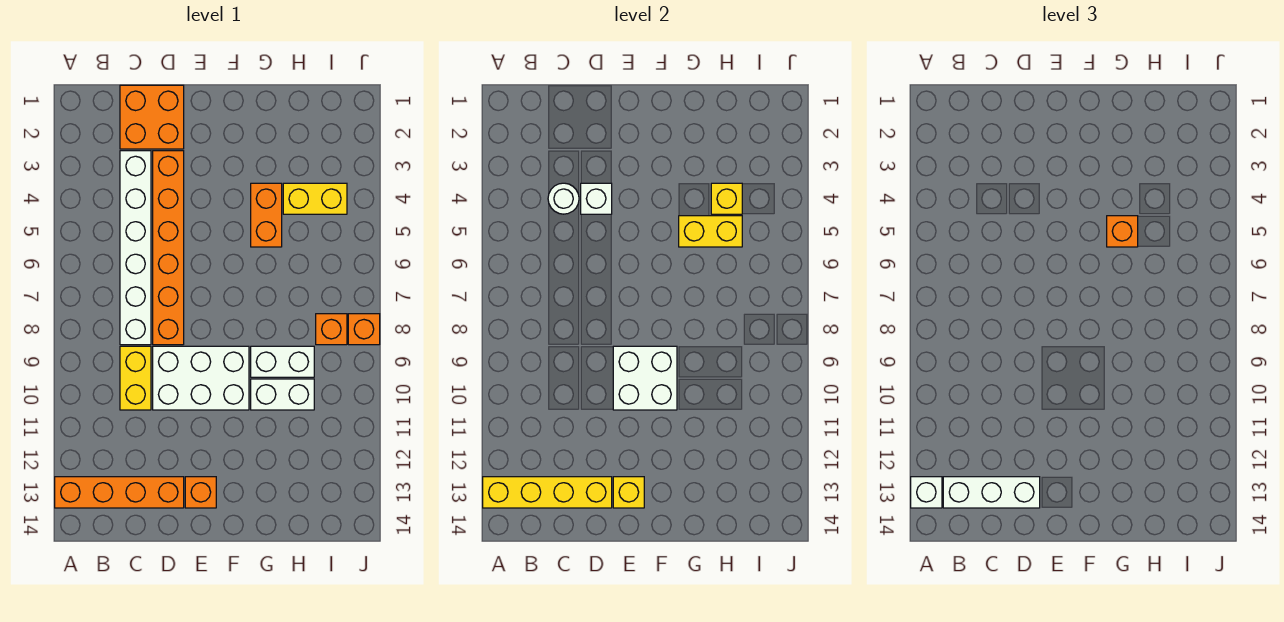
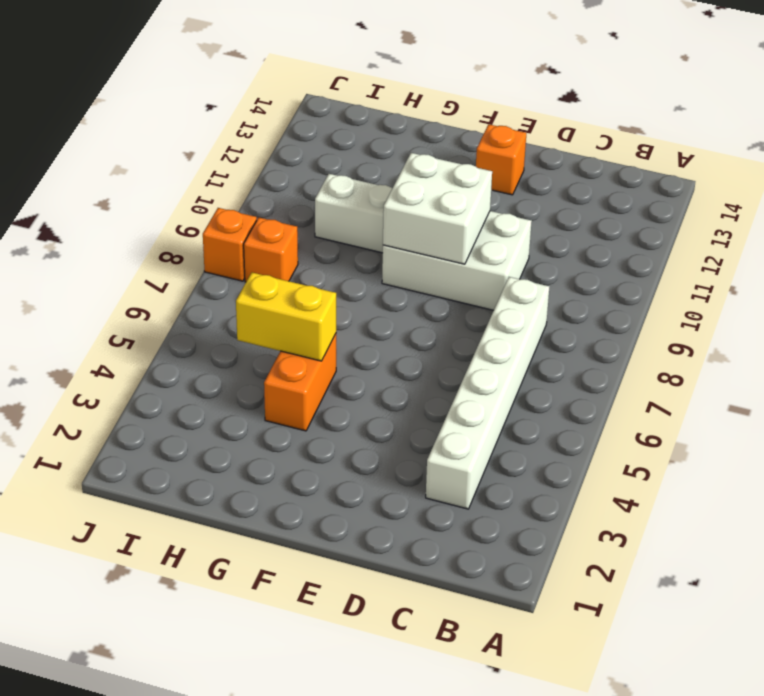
none -> orange 1x4 brick [55,477,184,508]
none -> orange 2x2 brick [120,85,184,149]
none -> yellow 1x2 brick [120,346,151,410]

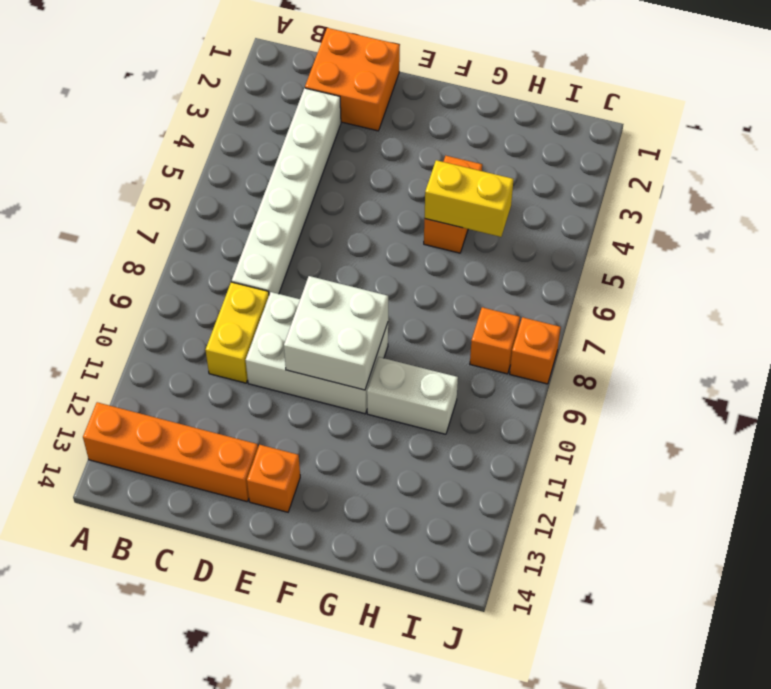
none -> orange 1x6 brick [153,151,184,345]
none -> white 1x2 brick [251,346,314,377]
none -> yellow 1x2 brick [283,183,347,214]

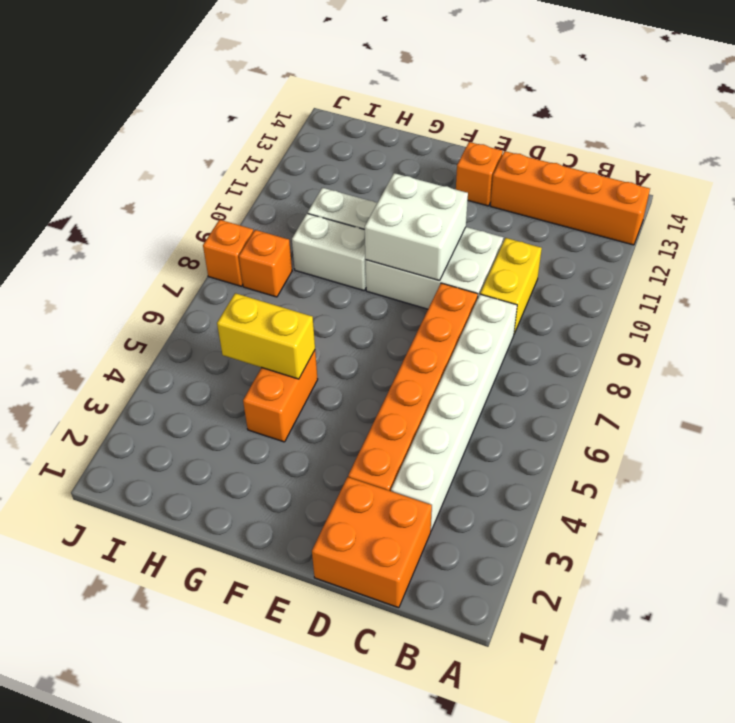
none -> yellow 1x2 brick [283,183,347,214]
none -> yellow 1x4 brick [483,477,612,508]
none -> white 1x1 round brick [548,183,579,214]

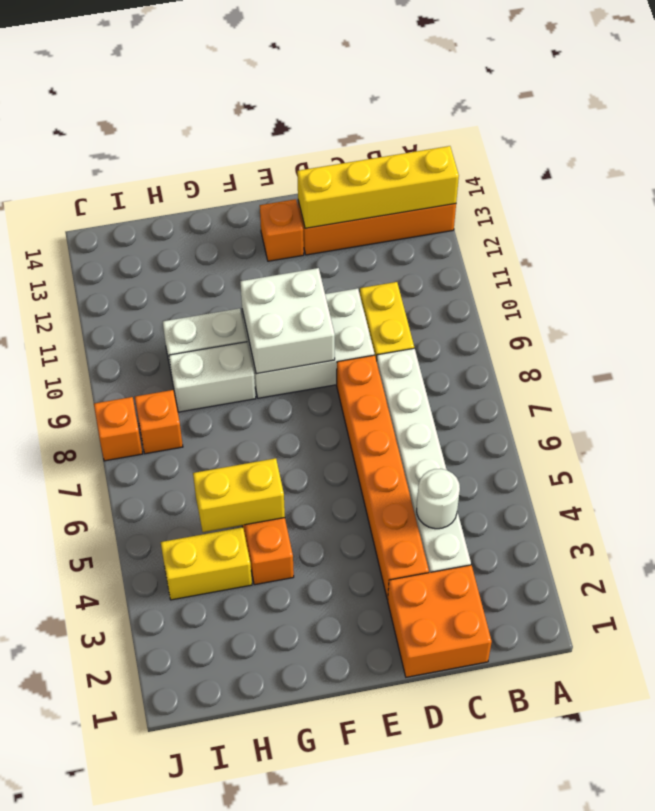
none -> white 1x1 brick [581,183,612,214]
none -> yellow 1x1 brick [613,477,644,508]
none -> yellow 1x1 brick [711,183,742,214]

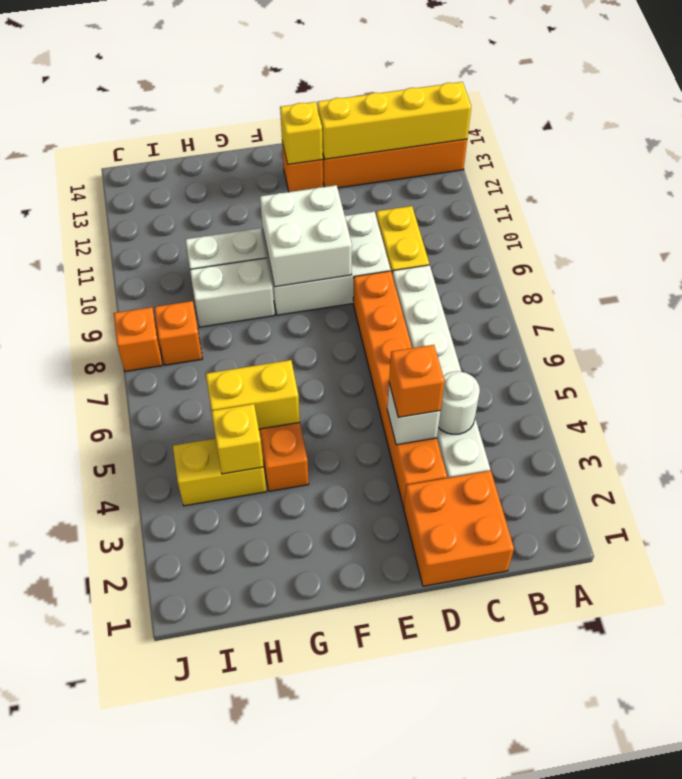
orange 1x1 brick [389,345,445,417] -> orange 1x1 brick moved to [1107,216,1138,247]
none -> white 1x1 brick [911,477,942,508]
none -> white 1x3 brick [943,477,1040,508]

